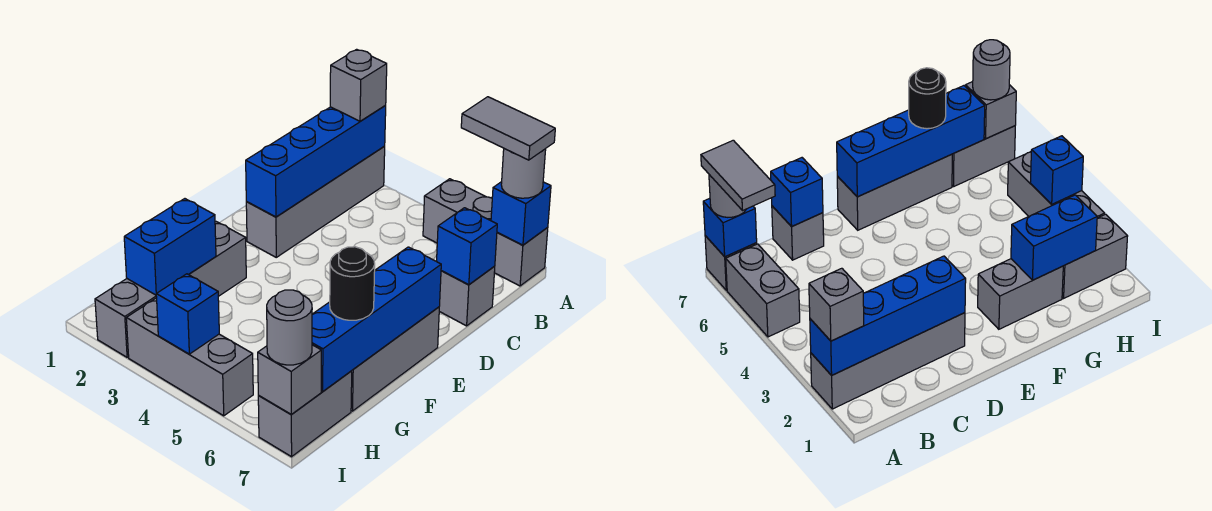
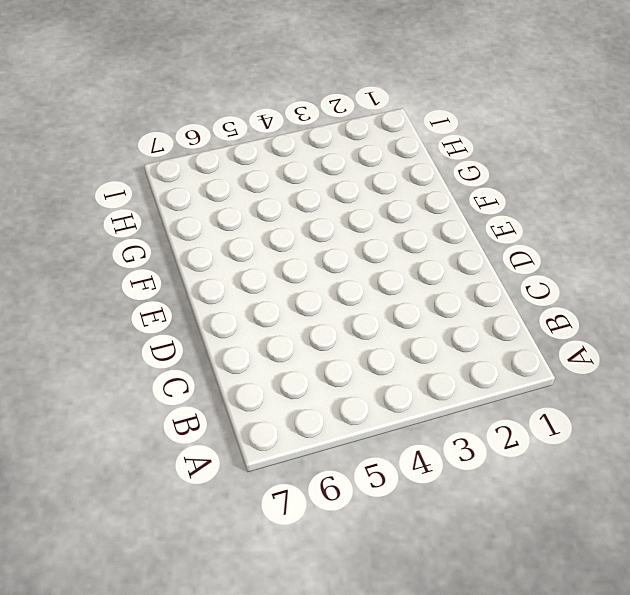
none -> grey 1x4 brick [246,147,385,257]
none -> grey 1x2 brick [423,179,492,243]
none -> grey 1x1 brick [494,228,548,286]

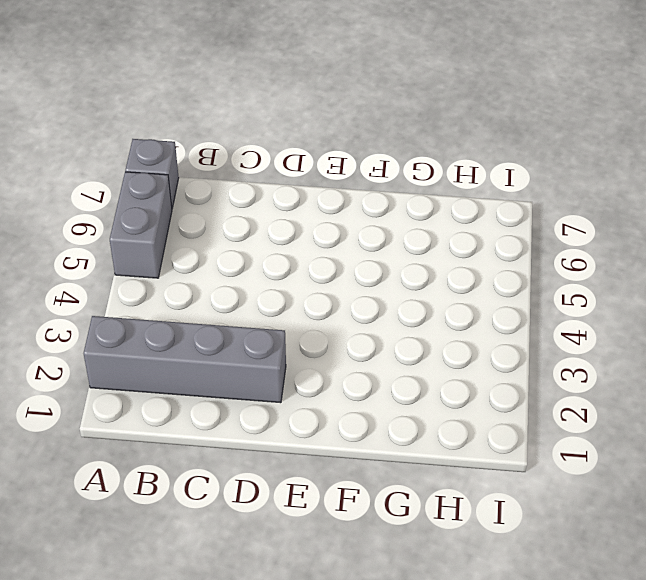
none -> grey 1x1 brick [439,266,495,326]
none -> grey 1x3 brick [351,307,439,411]
none -> grey 1x2 brick [189,221,246,296]

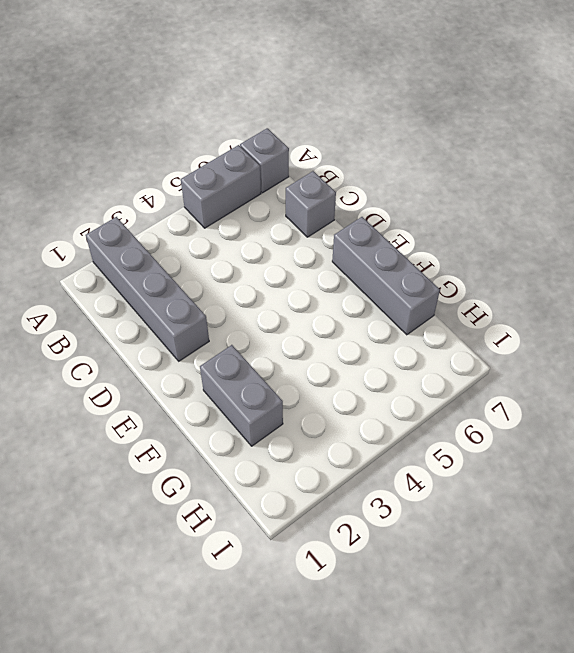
none -> grey 1x2 brick [95,279,157,357]
none -> grey 1x2 brick [258,371,352,457]
none -> grey 1x3 brick [126,298,253,416]

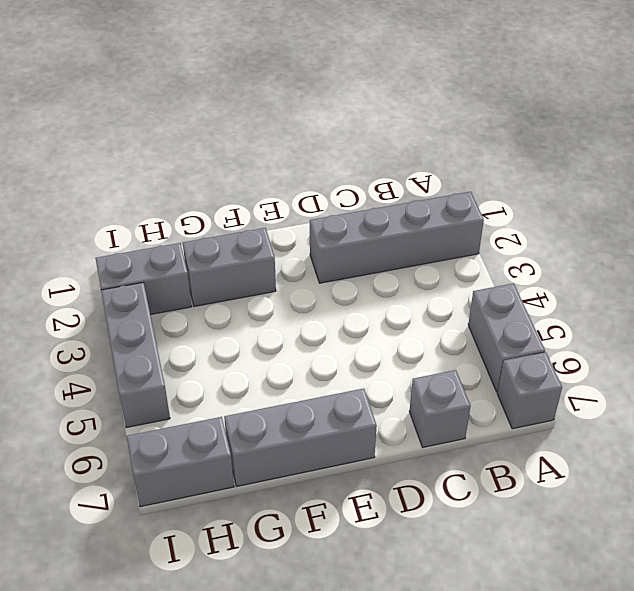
none -> blue 1x4 brick [246,106,386,217]
none -> blue 1x1 brick [491,182,551,245]
none -> blue 1x1 brick [437,208,497,285]

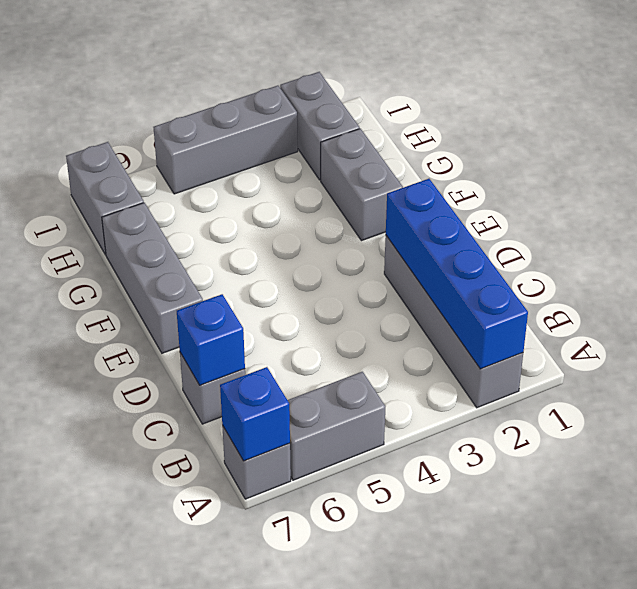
none -> blue 1x4 brick [312,247,441,391]
none -> blue 1x2 brick [124,199,216,295]
none -> blue 1x1 brick [156,274,219,354]

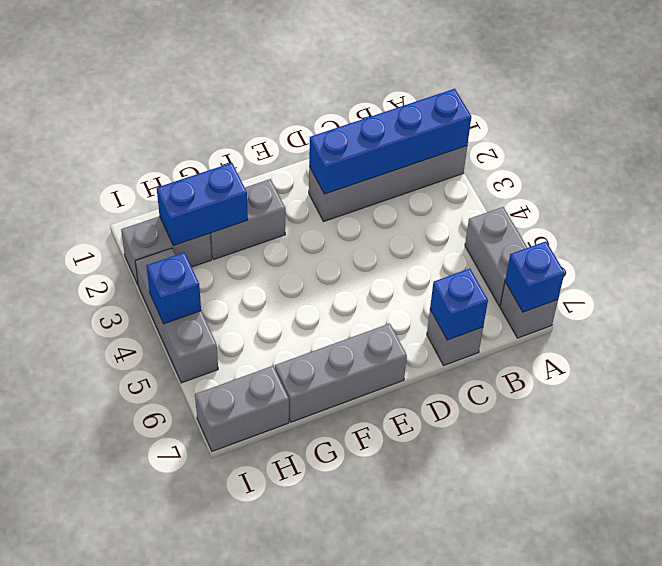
none -> blue 1x4 brick [312,247,441,391]
none -> grey 1x1 brick [258,345,321,415]
none -> grey 1x1 brick [330,49,387,121]

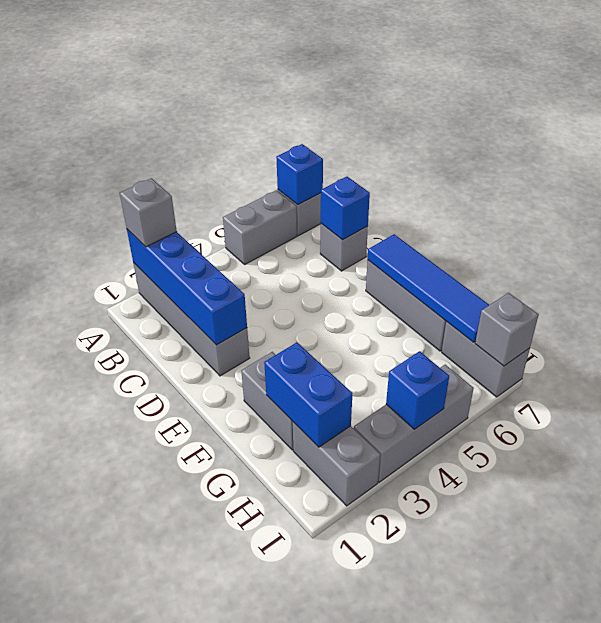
blue 1x4 tile [368,234,489,342] -> blue 1x4 brick [312,247,441,391]
none -> grey 1x1 round brick [501,149,546,198]
none -> black 1x1 round brick [330,247,375,320]
none -> grey 1x1 round brick [267,290,312,365]

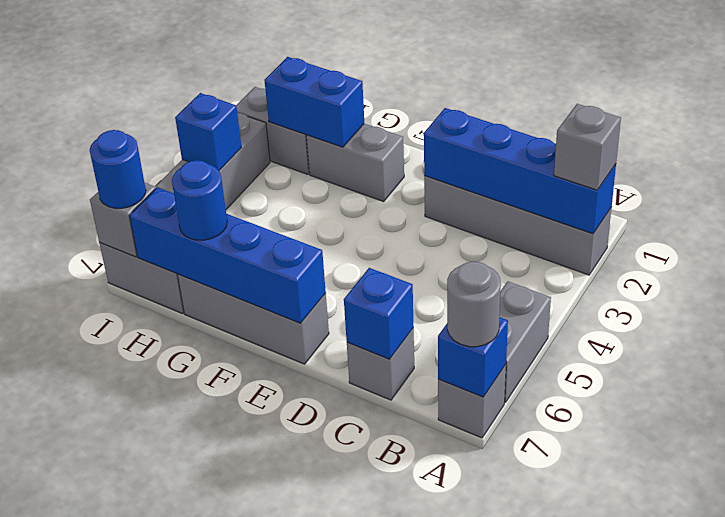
blue 1x1 round brick [172,160,227,240] -> black 1x1 round brick [330,247,375,320]
blue 1x1 round brick [90,130,146,208] -> grey 1x1 round brick [267,290,312,365]
none -> grey 1x2 tile [461,97,555,160]

